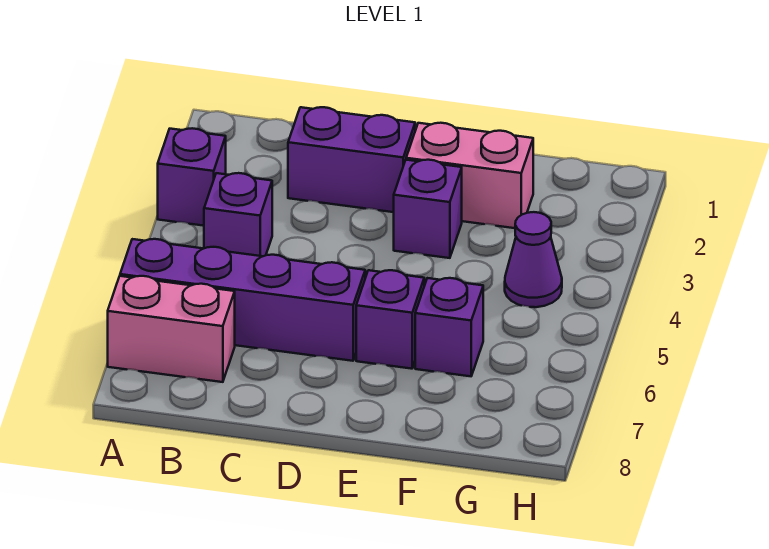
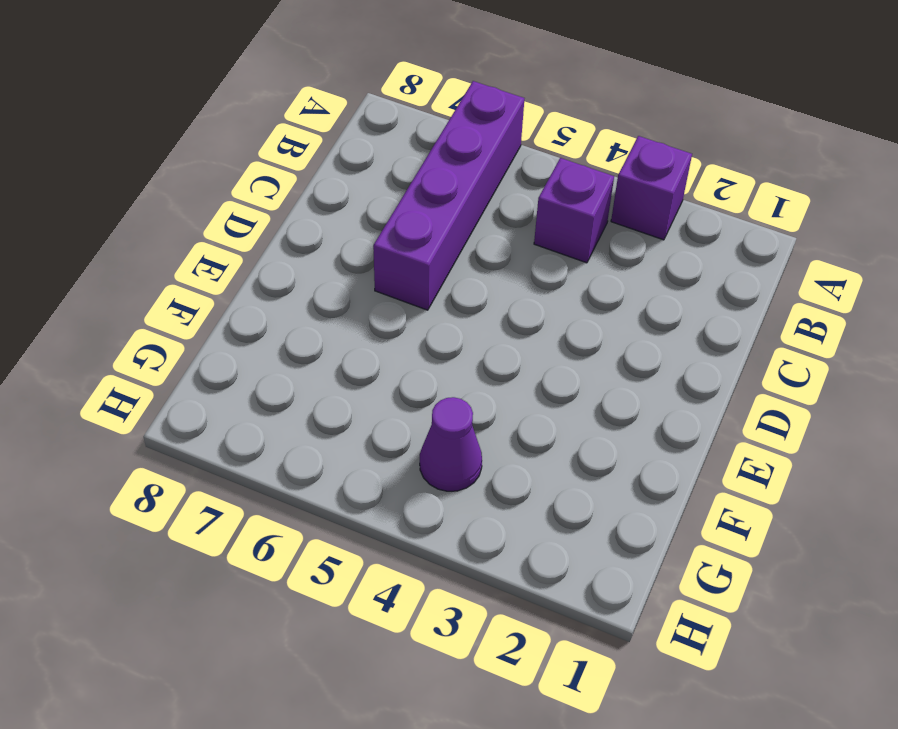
none -> pink 1x2 brick [108,276,235,382]
none -> purple 1x2 brick [288,107,415,212]

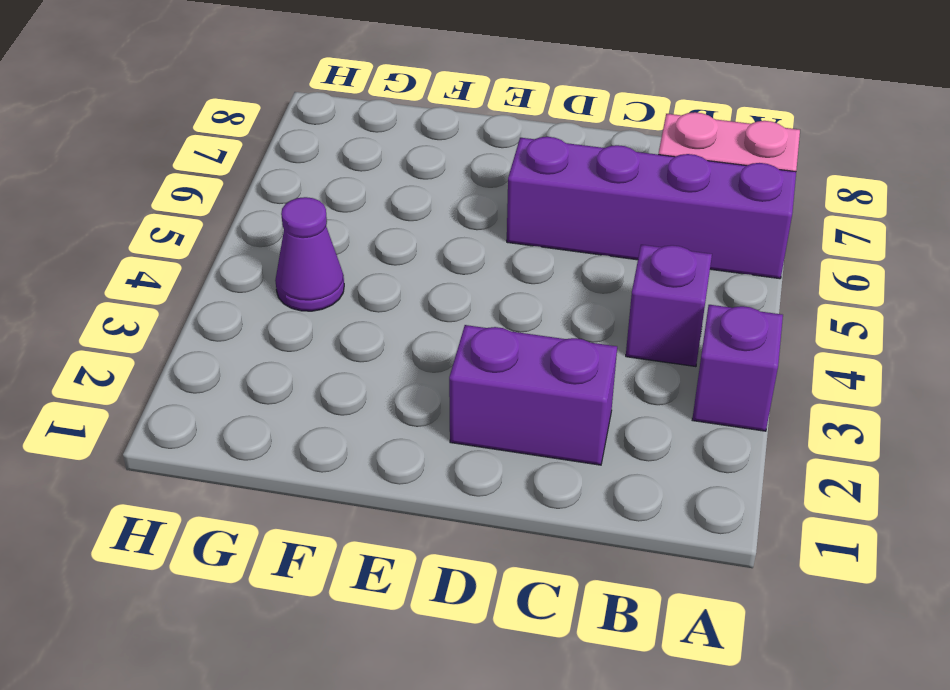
none -> pink 1x2 brick [406,123,533,228]
none -> purple 1x1 brick [394,160,462,258]

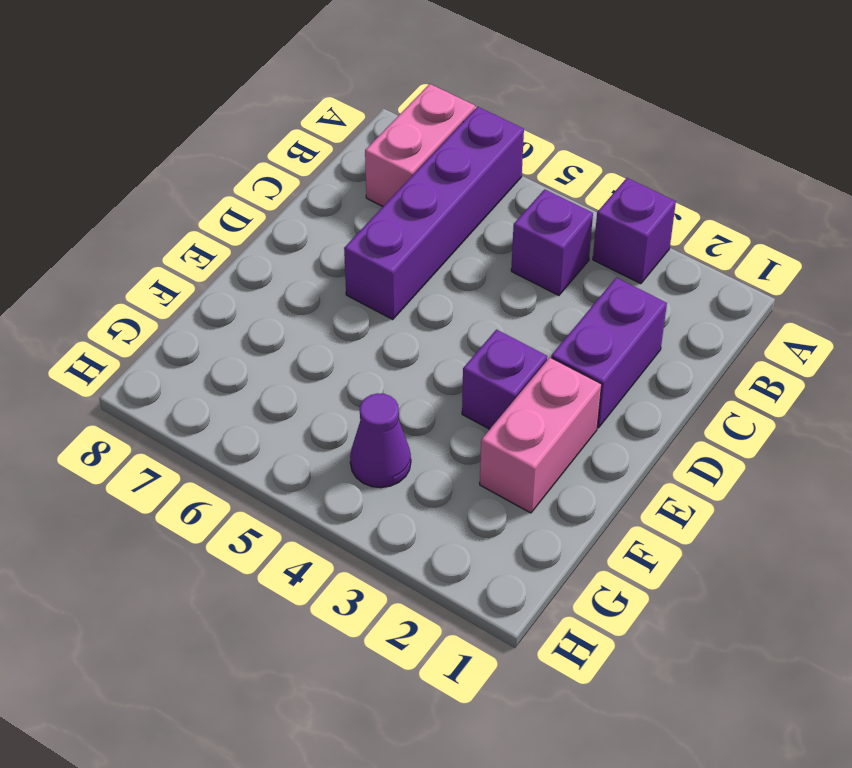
none -> purple 1x1 brick [356,270,424,369]
none -> purple 1x1 brick [415,278,483,376]

